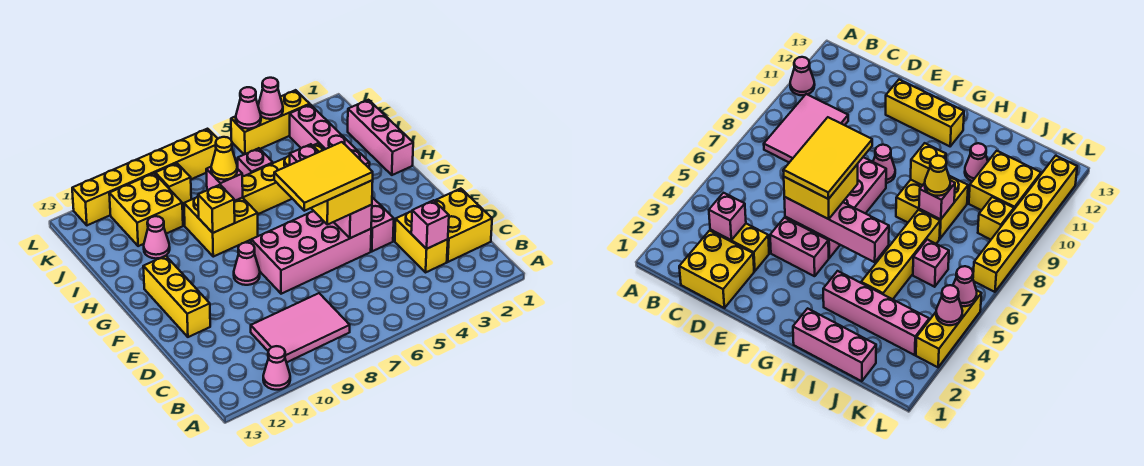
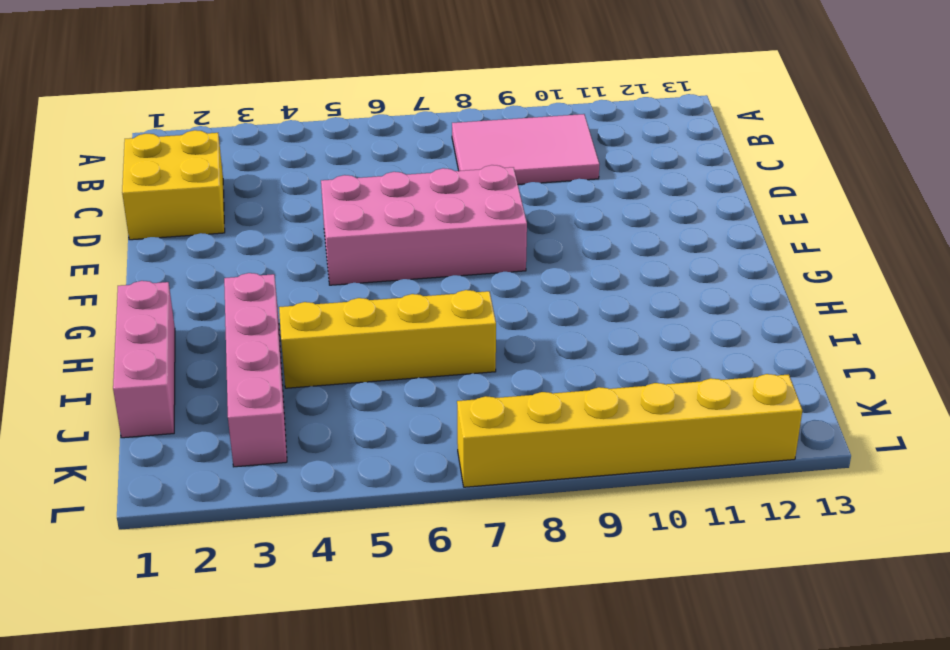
none -> pink 1x1 cone [263,346,290,390]
none -> yellow 1x2 brick [395,211,448,272]
none -> pink 1x2 brick [371,197,394,251]

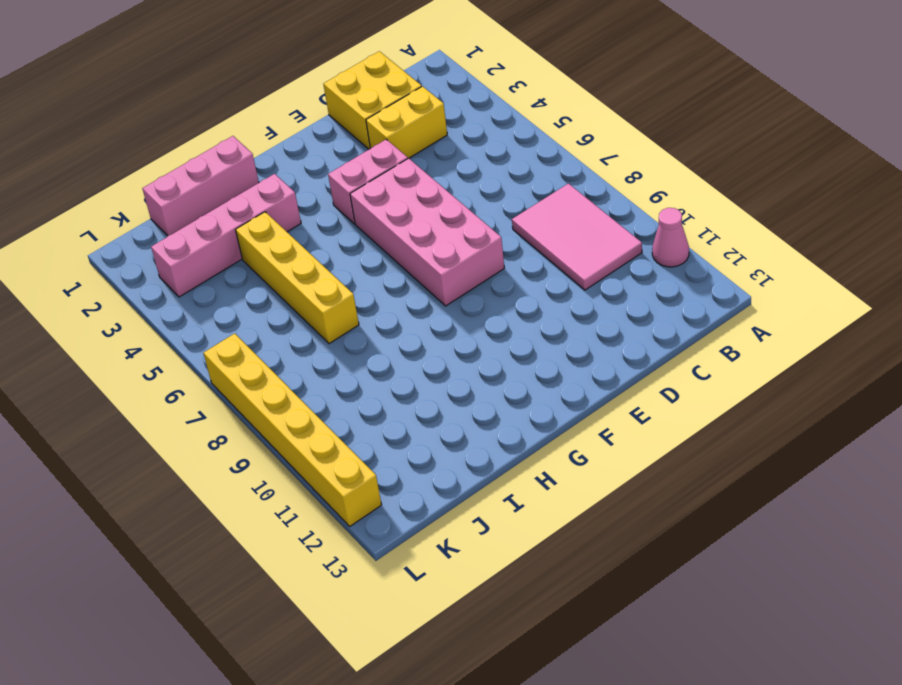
none -> yellow 1x3 brick [143,256,210,337]
none -> pink 1x1 cone [234,243,260,285]
none -> yellow 2x2 brick [184,197,258,257]

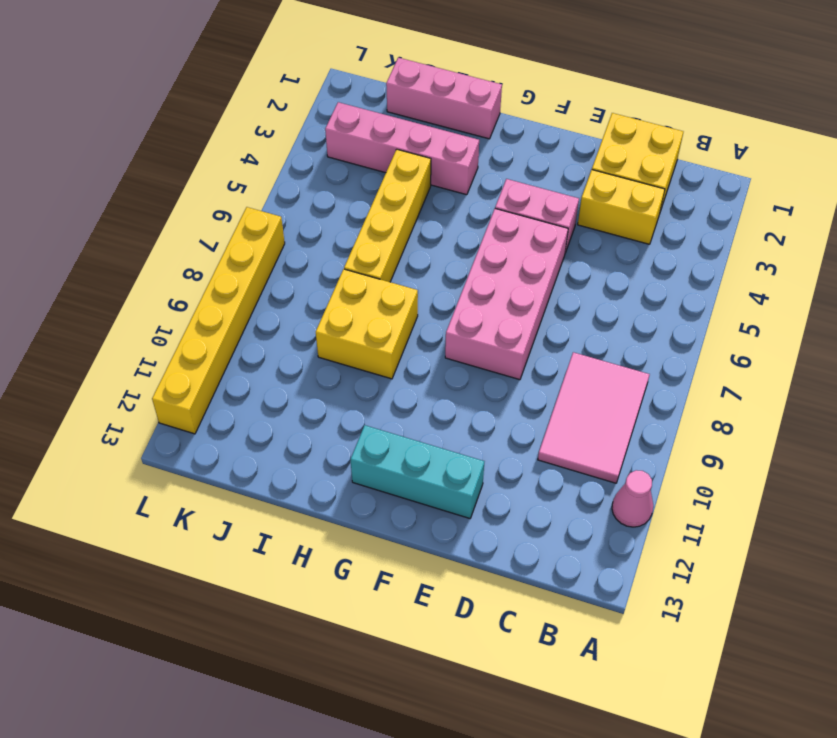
cyan 1x3 brick [351,425,484,518] -> yellow 1x3 brick [143,256,210,337]
none -> pink 1x1 cone [234,243,260,285]
none -> pink 1x1 cone [144,216,170,259]
none -> pink 1x1 brick [237,148,273,177]

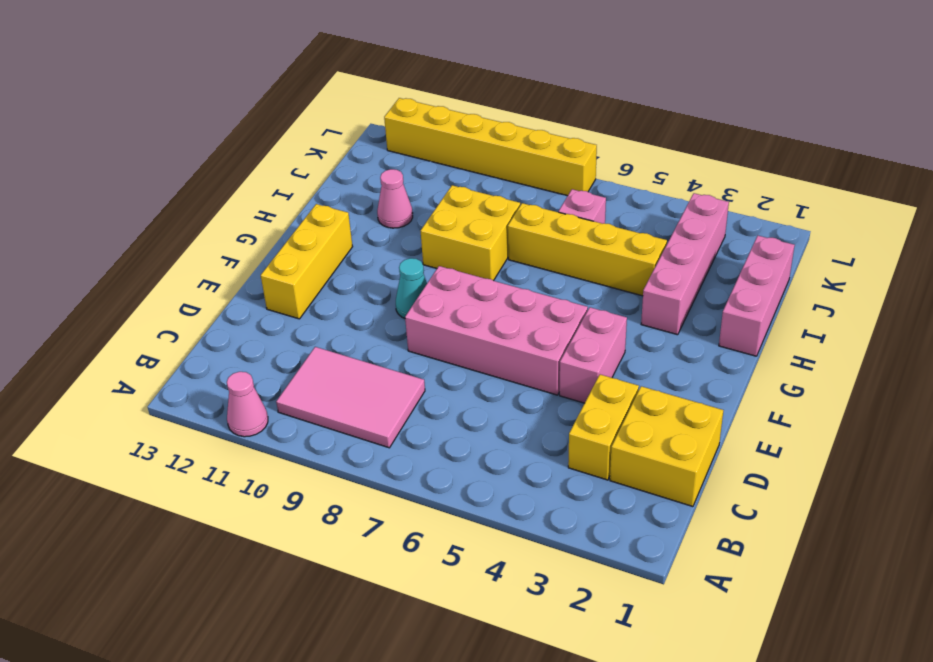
cyan 1x1 cone [396,258,427,318] -> pink 1x1 cone [234,243,260,285]
none -> yellow 2x2 brick [109,173,183,246]
none -> yellow 1x1 brick [155,163,191,205]
none -> yellow 1x3 brick [231,90,310,155]

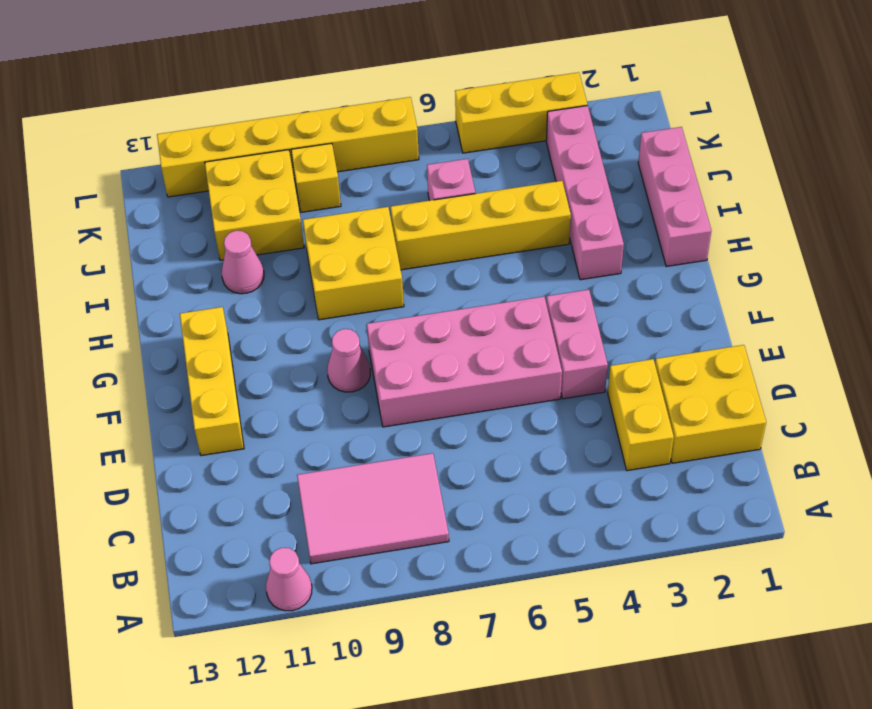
none -> pink 1x1 brick [411,200,449,249]
none -> pink 1x4 brick [290,144,372,238]
none -> yellow 1x1 brick [198,185,235,233]

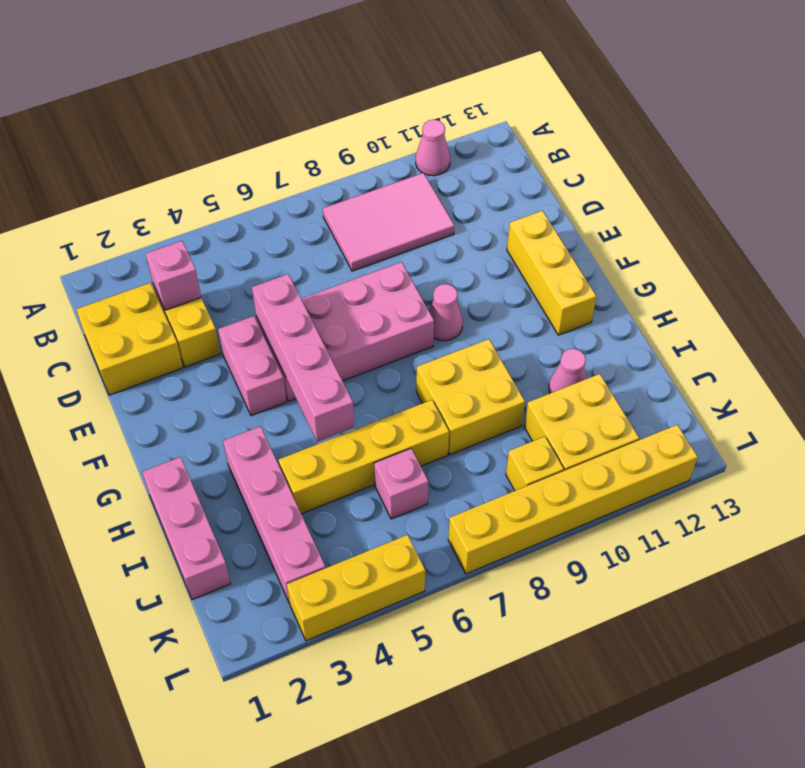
none -> yellow 1x1 brick [198,185,235,233]
none -> pink 1x1 brick [206,167,243,201]
none -> pink 1x1 cone [258,78,283,119]

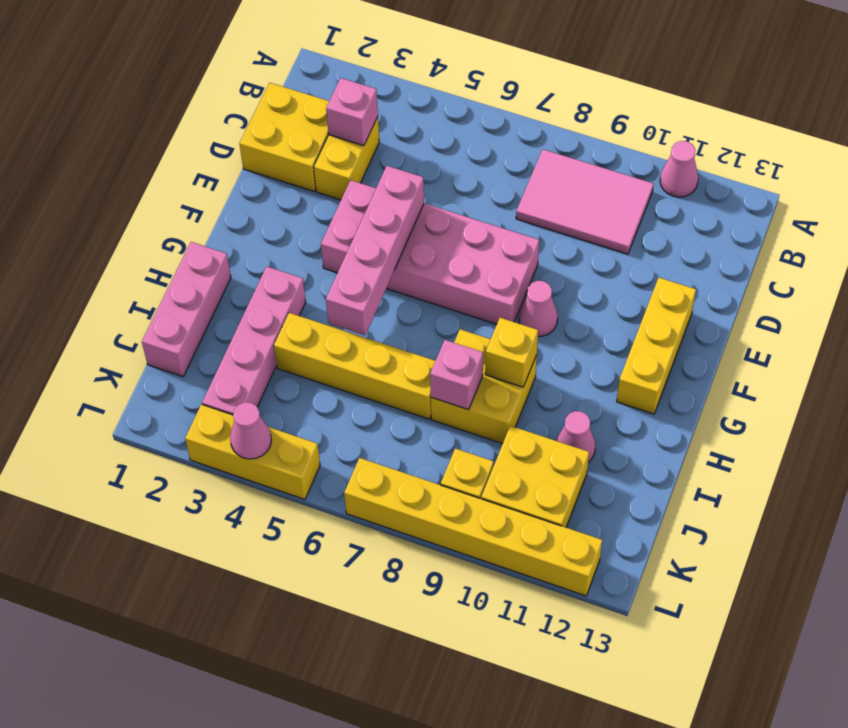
none -> pink 1x1 brick [237,148,273,177]
none -> pink 1x1 cone [236,87,261,129]
none -> yellow 2x2 brick [311,180,373,225]

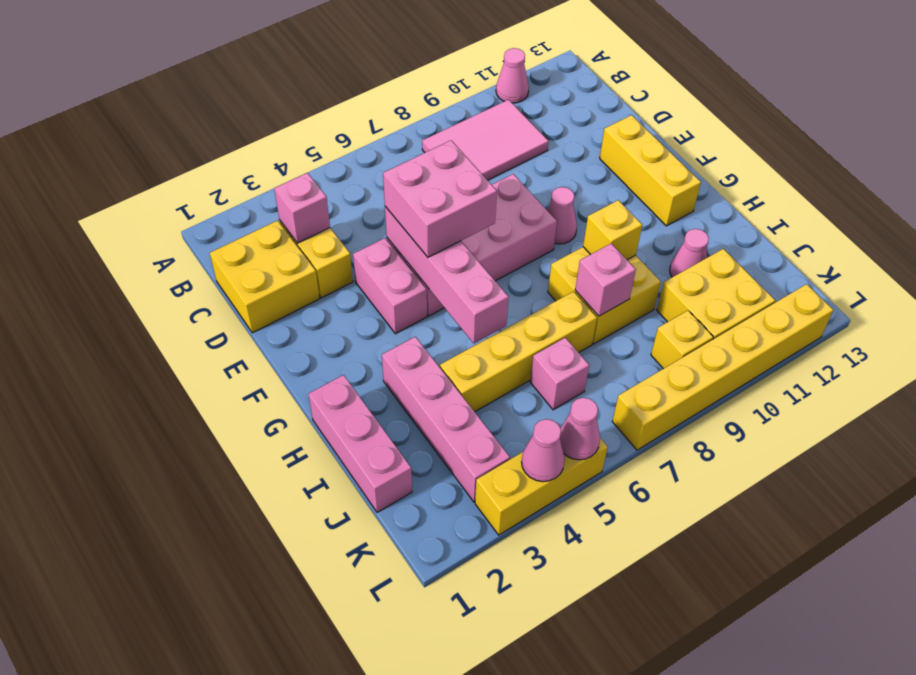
pink 2x2 brick [383,141,497,257] -> yellow 2x2 brick [311,180,373,225]
none -> yellow 1x1 cone [211,137,237,180]
none -> yellow 2x3 tile [274,142,373,211]

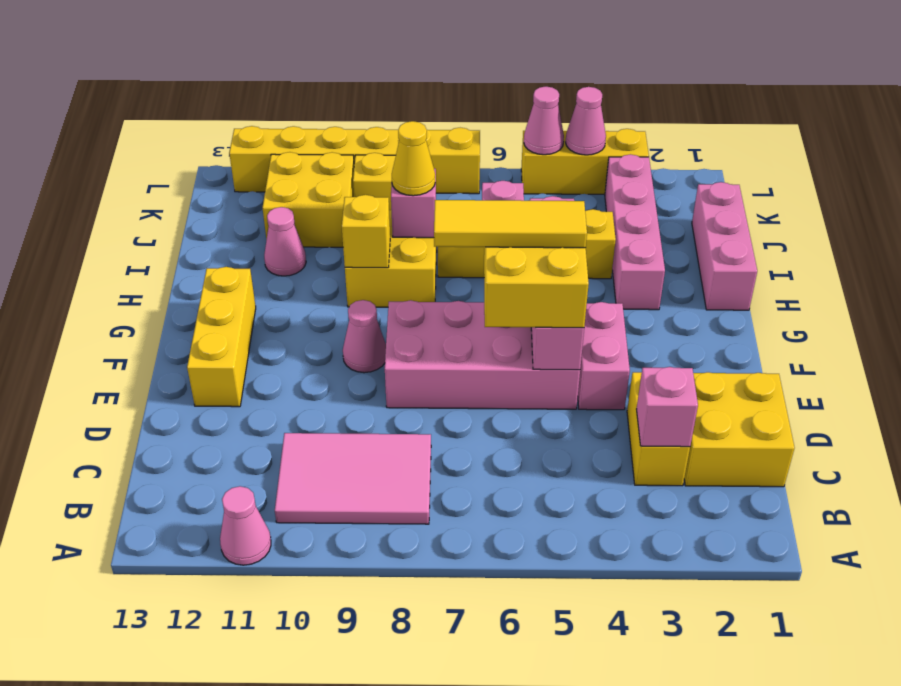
yellow 1x3 tile [434,200,587,248] -> yellow 2x3 tile [274,142,373,211]

